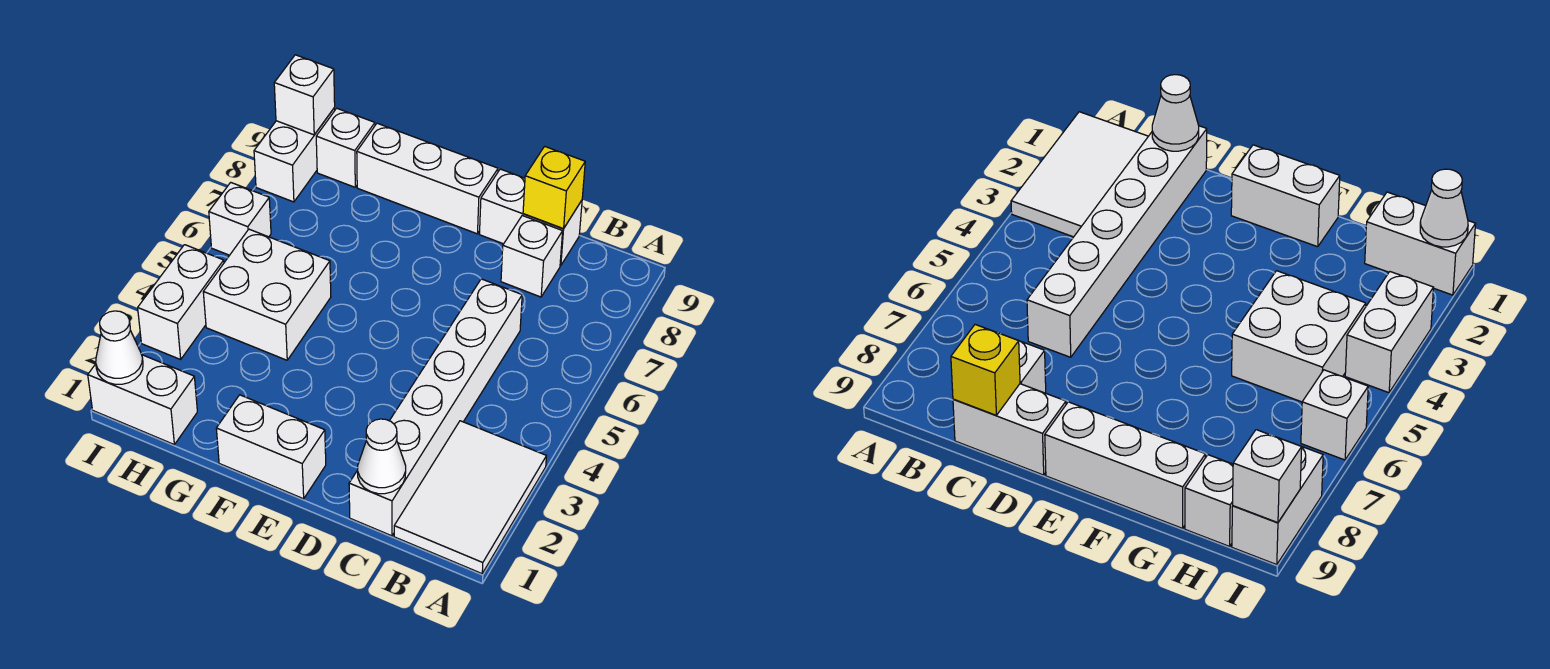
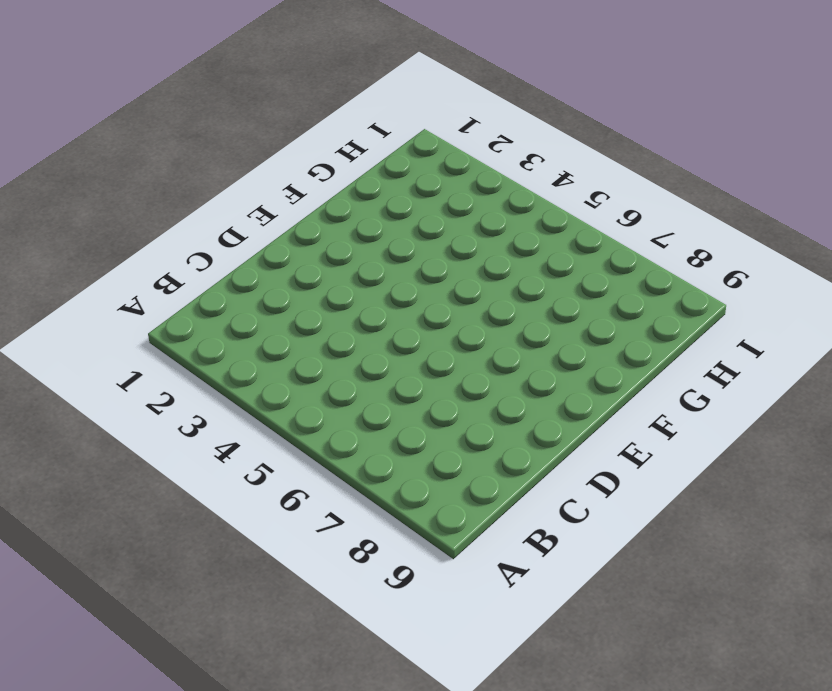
none -> white 2x3 tile [394,421,546,574]
none -> white 1x6 brick [349,279,522,536]
none -> white 1x1 brick [501,216,563,297]

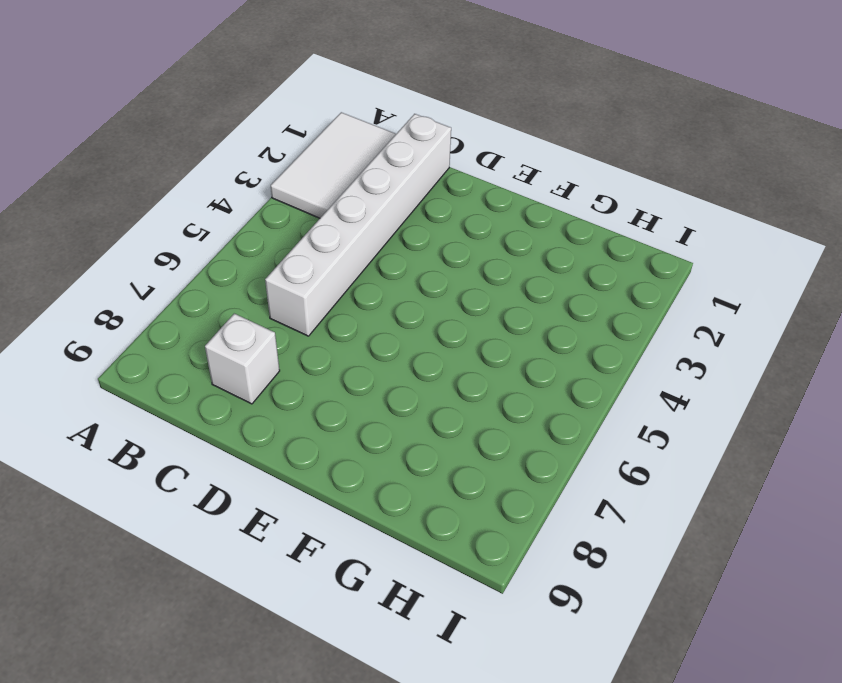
none -> white 1x2 brick [479,169,582,266]
none -> white 1x2 brick [216,395,326,499]
none -> white 1x3 brick [357,123,498,234]

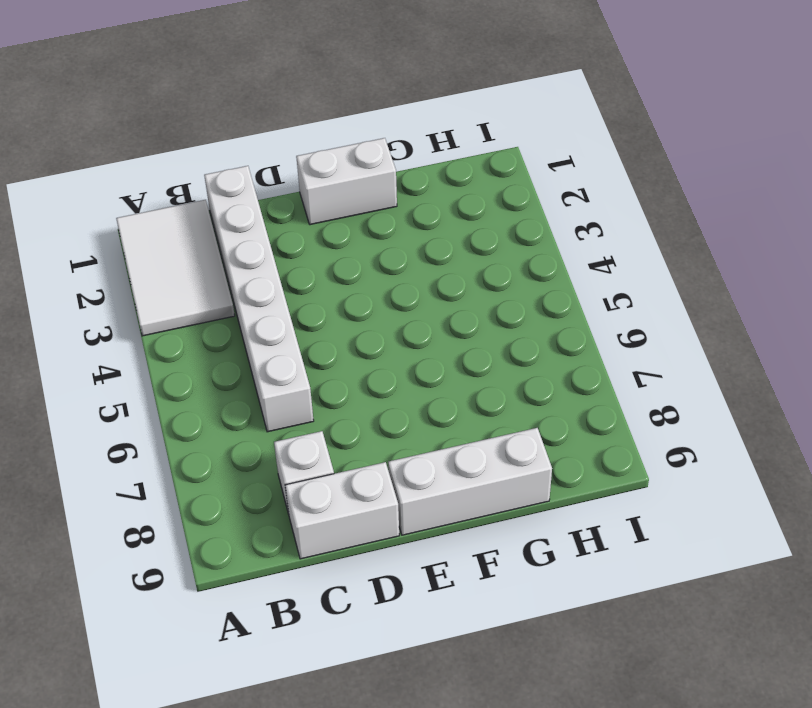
none -> white 2x2 brick [203,229,331,360]
none -> white 1x2 brick [88,355,197,444]
none -> white 1x1 brick [316,108,375,187]

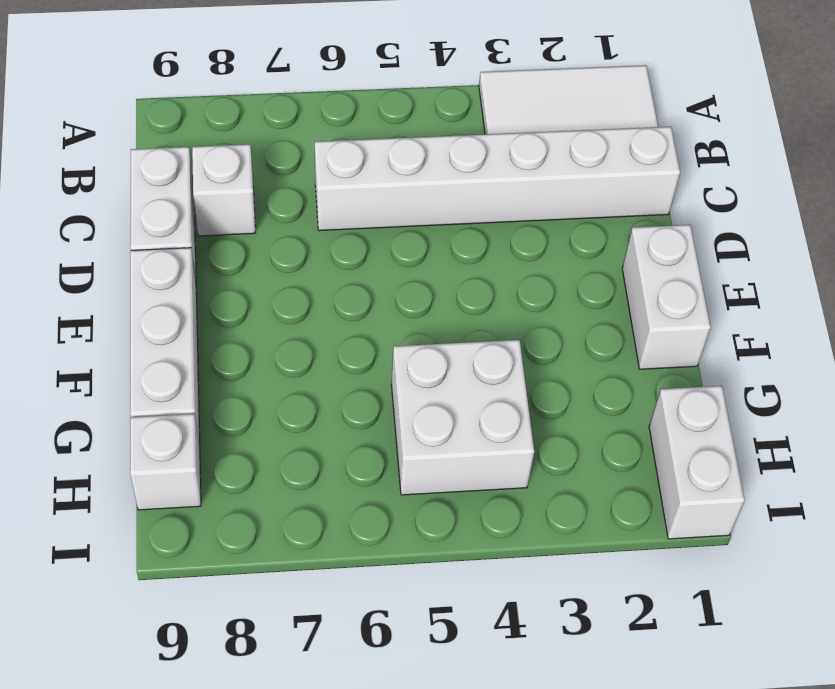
none -> white 1x2 brick [138,245,224,359]
none -> white 1x1 brick [209,182,271,255]
none -> white 1x2 brick [254,108,335,202]

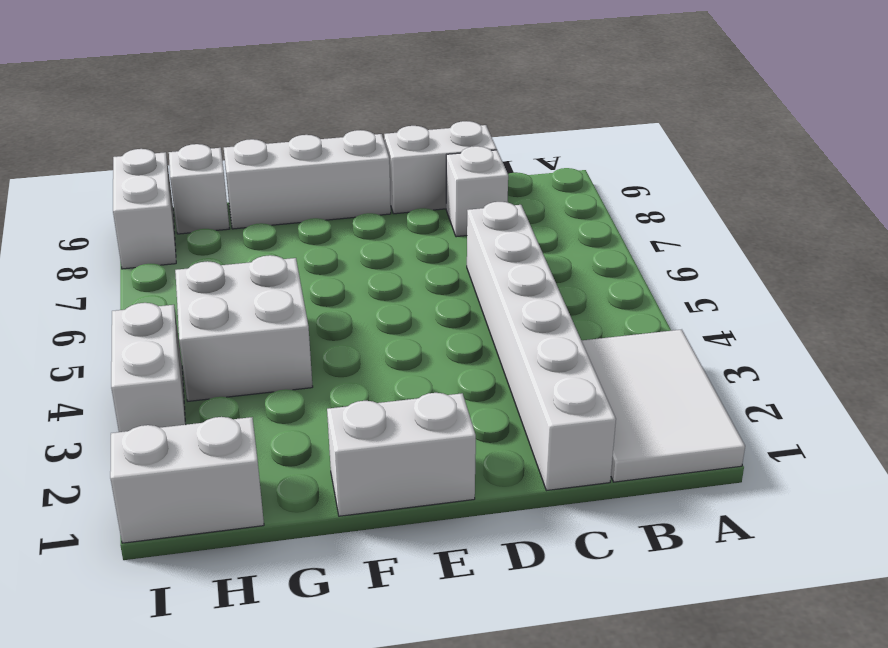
none -> white 1x1 brick [209,182,271,255]
none -> white 1x1 cone [358,419,406,494]
none -> yellow 1x1 brick [523,146,585,229]

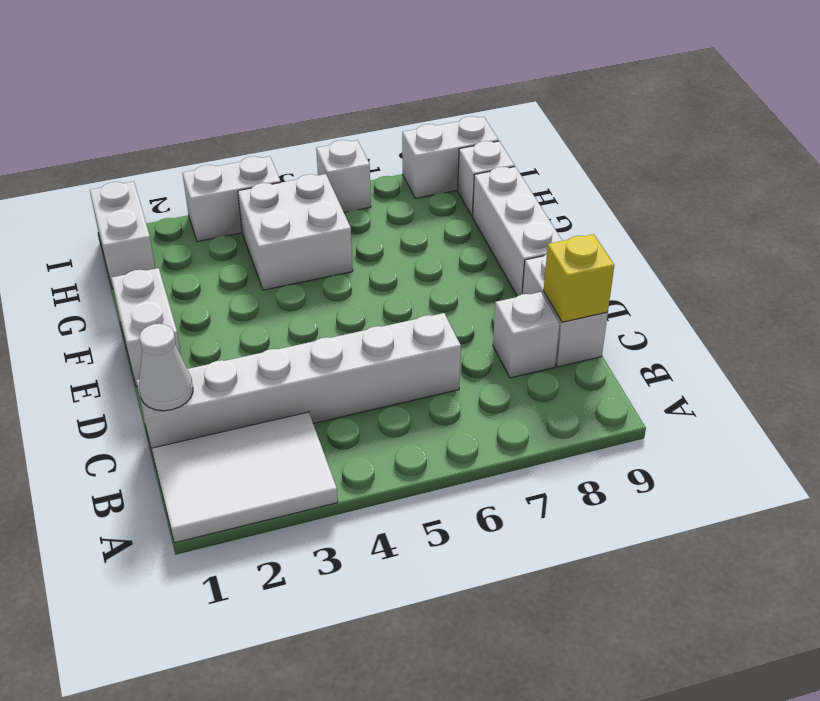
none -> white 1x1 cone [96,311,143,384]
none -> white 1x1 brick [274,55,335,135]

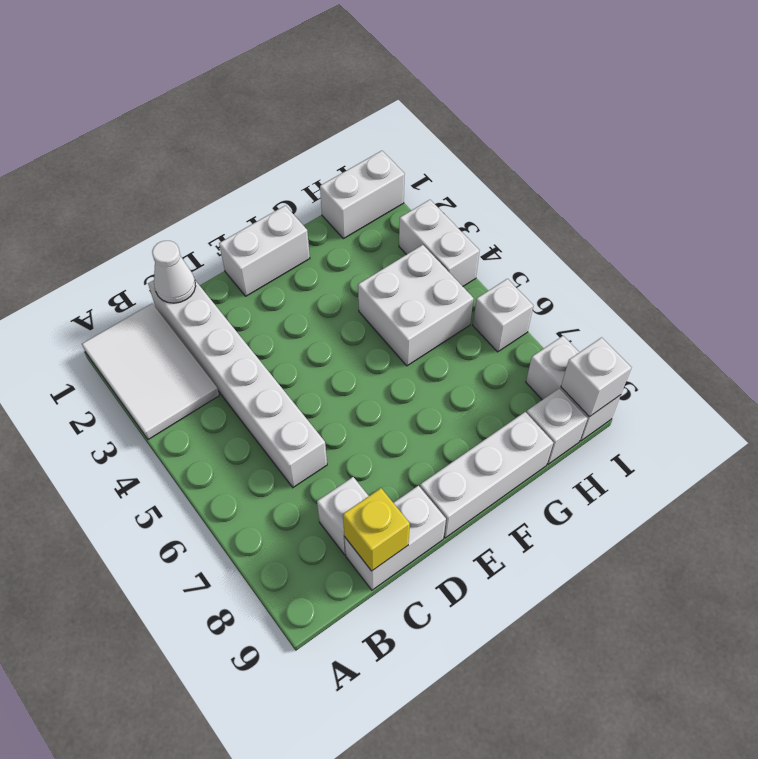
none -> white 1x1 cone [96,311,143,384]

